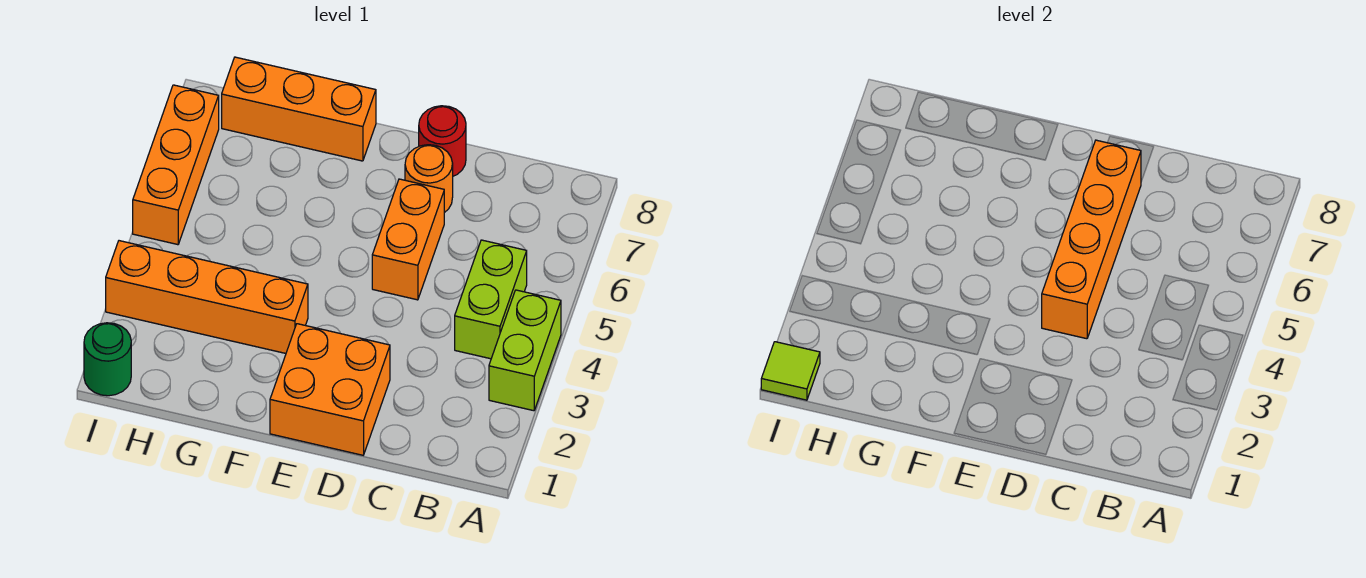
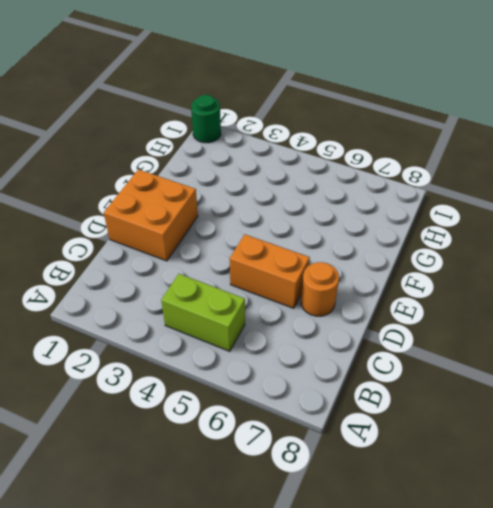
none -> lime 1x2 brick [489,290,561,411]
none -> red 1x1 round brick [419,106,466,176]
none -> orange 1x4 brick [106,241,308,353]

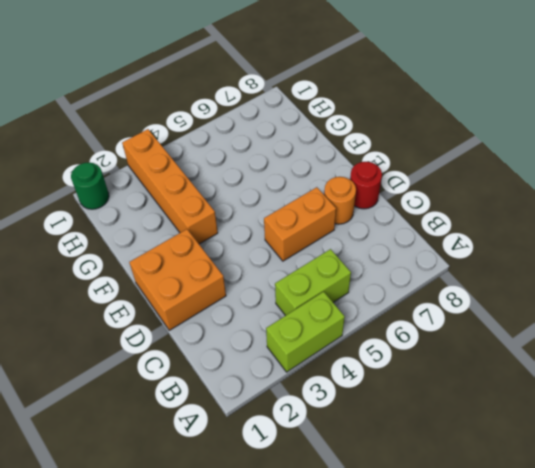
none -> orange 1x3 brick [222,57,376,161]
none -> orange 1x3 brick [133,85,219,245]
none -> orange 1x4 brick [1042,140,1141,339]

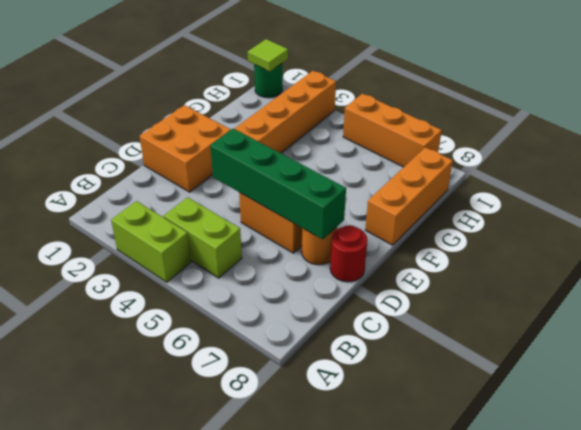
green 1x4 brick [210,129,346,239] -> orange 1x4 brick [1042,140,1141,339]

